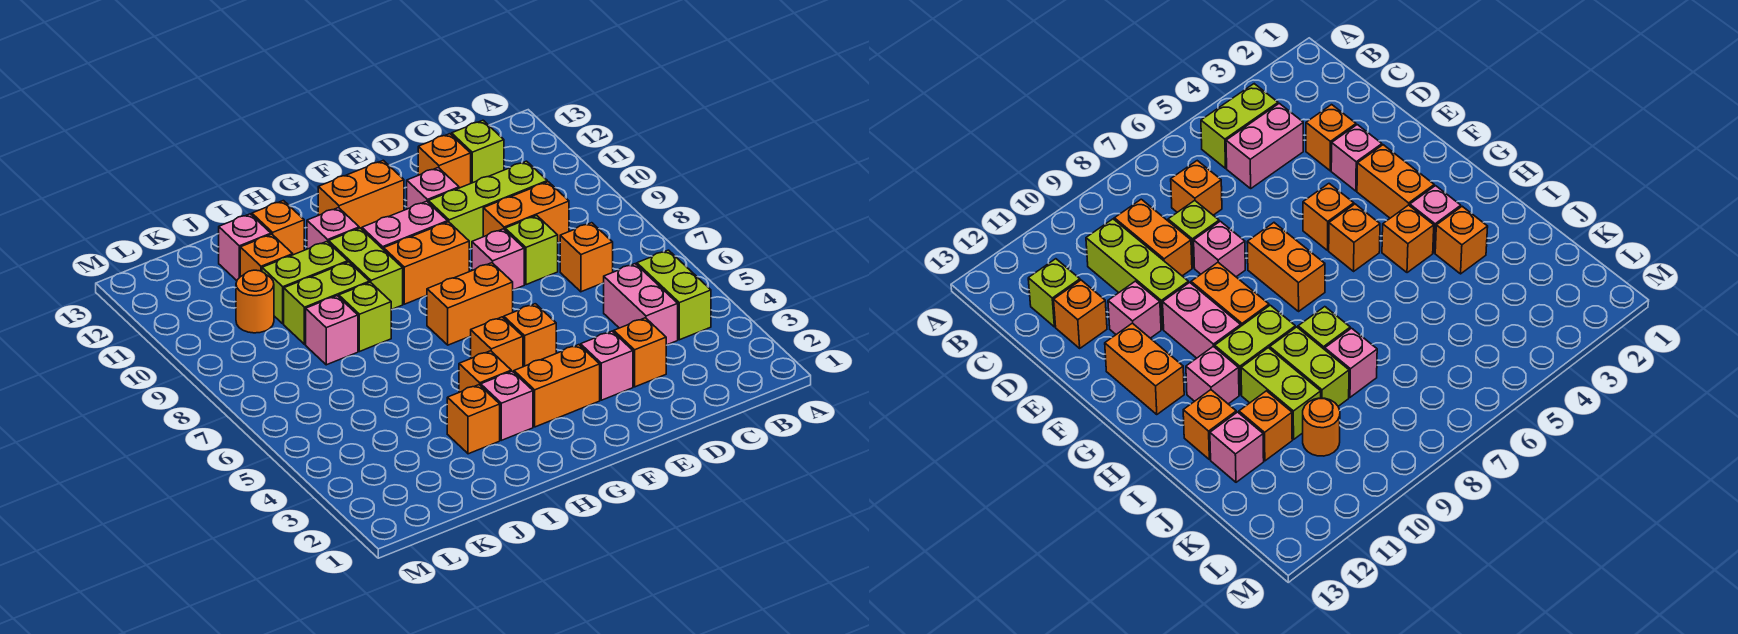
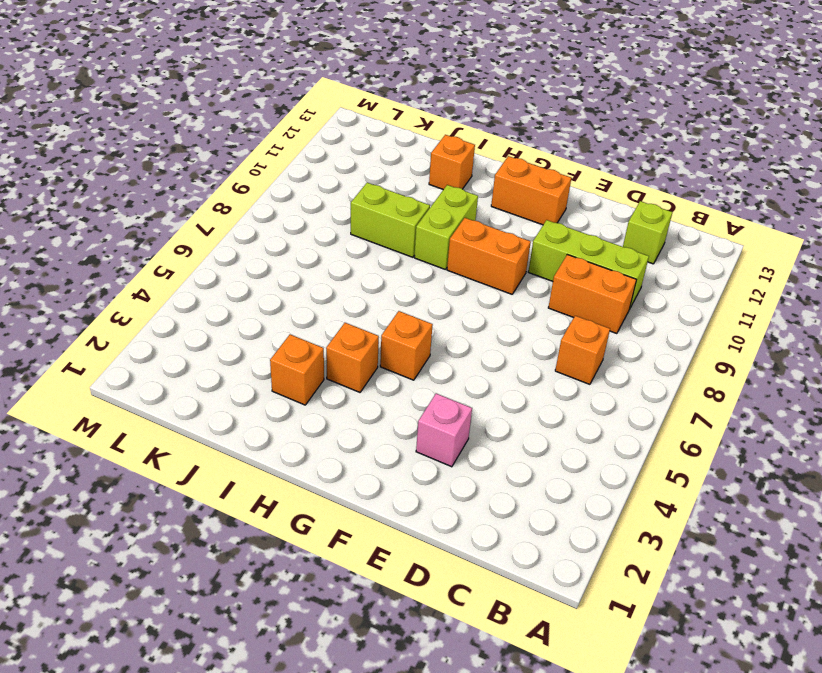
none -> lime 1x2 brick [637,250,711,340]
none -> pink 1x2 brick [604,264,678,345]
none -> orange 1x1 brick [614,318,666,387]
none -> lime 1x1 brick [505,216,558,285]

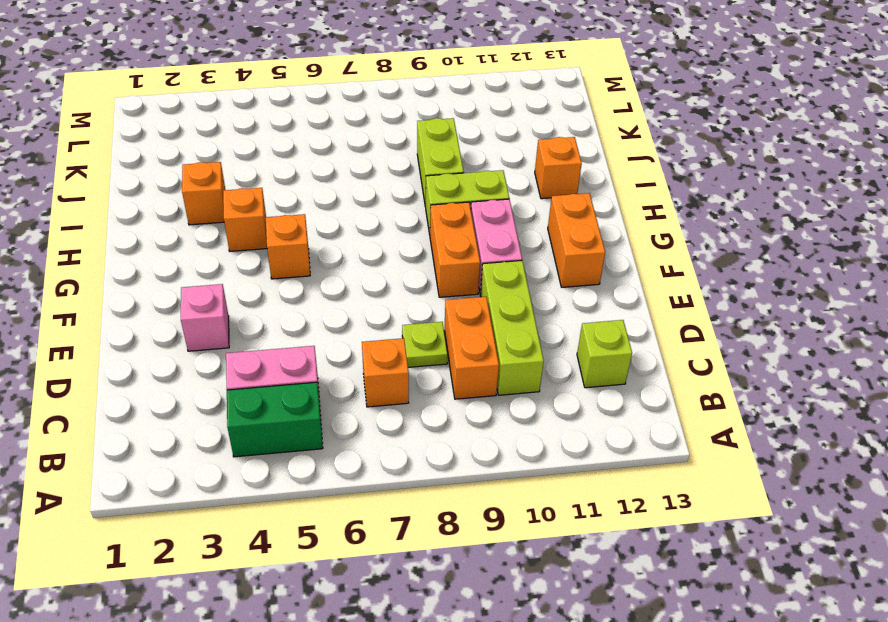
green 1x2 brick [227,382,323,457] -> lime 1x2 brick [637,250,711,340]
lime 1x1 plate [402,322,448,367] -> lime 1x1 brick [505,216,558,285]
none -> orange 1x1 brick [614,318,666,387]
none -> orange 1x1 brick [418,134,471,188]
none -> pink 1x1 brick [472,229,524,290]
none -> pink 1x1 brick [407,167,459,209]

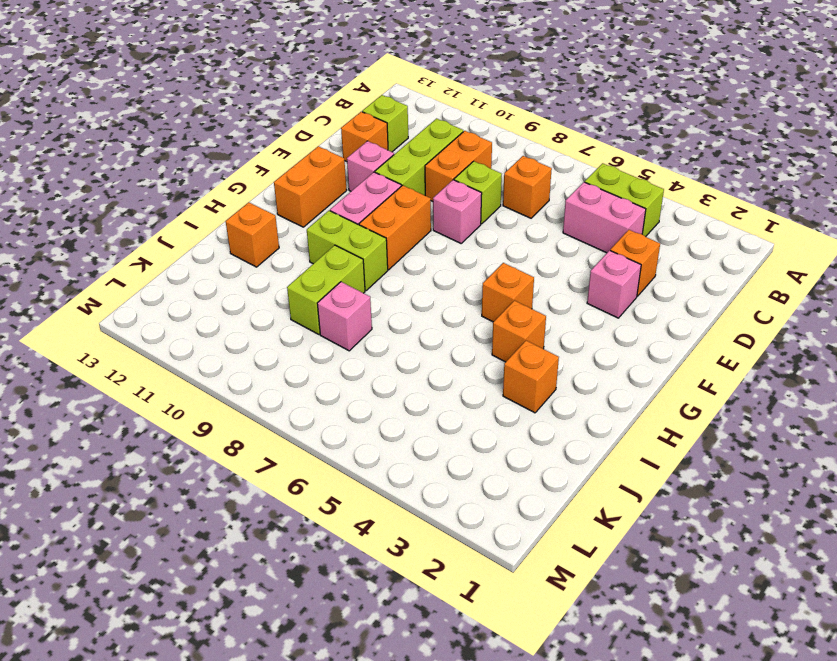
none -> orange 1x2 brick [514,345,600,427]
none -> orange 1x1 brick [504,304,556,367]
none -> orange 1x2 brick [427,263,513,345]
none -> pink 1x1 brick [481,371,533,440]

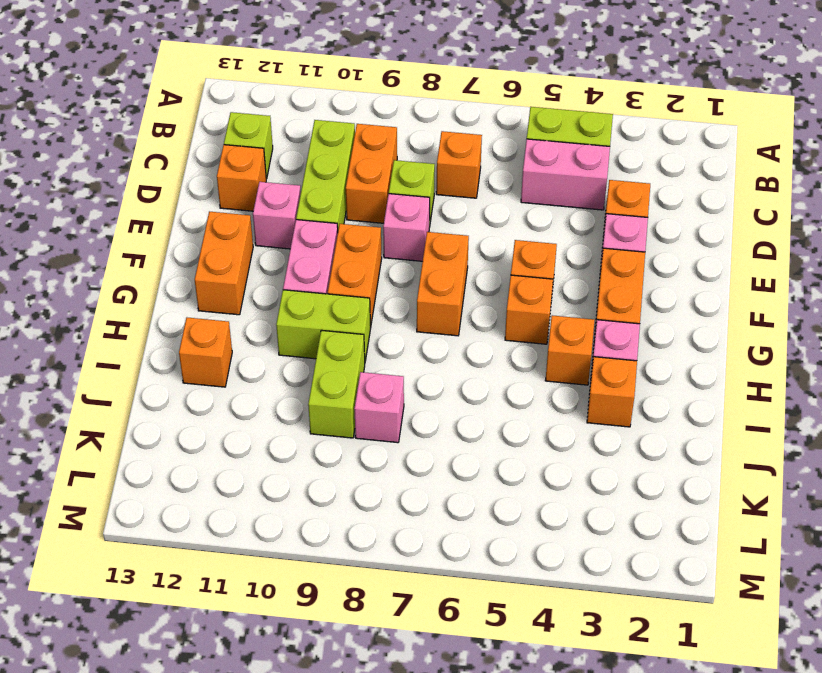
none -> pink 1x1 brick [307,208,359,249]
none -> lime 1x1 brick [339,282,391,352]
none -> lime 1x2 brick [262,242,348,324]
none -> orange 1x1 brick [240,234,293,277]

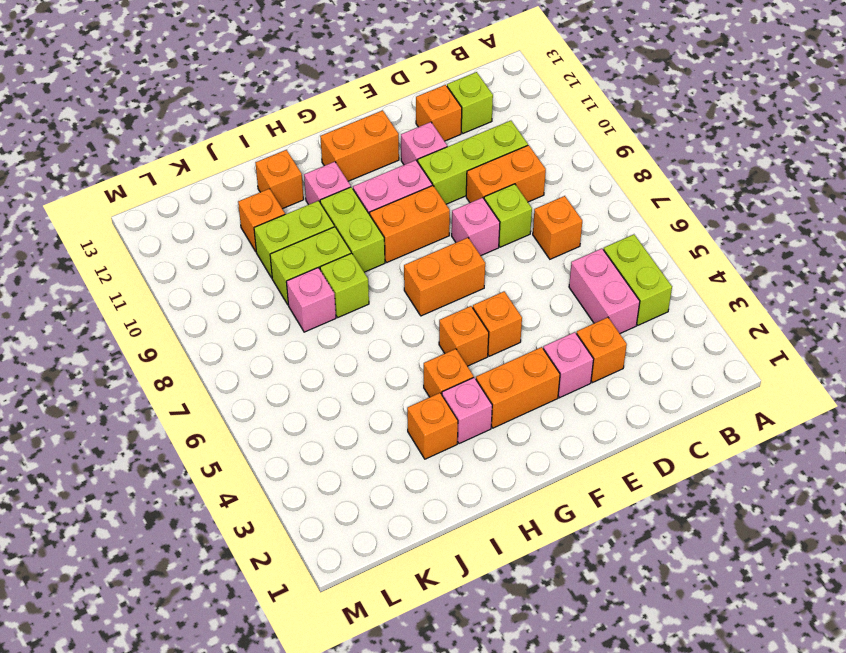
none -> pink 1x1 brick [219,214,271,281]
none -> orange 1x1 round brick [236,270,274,333]

